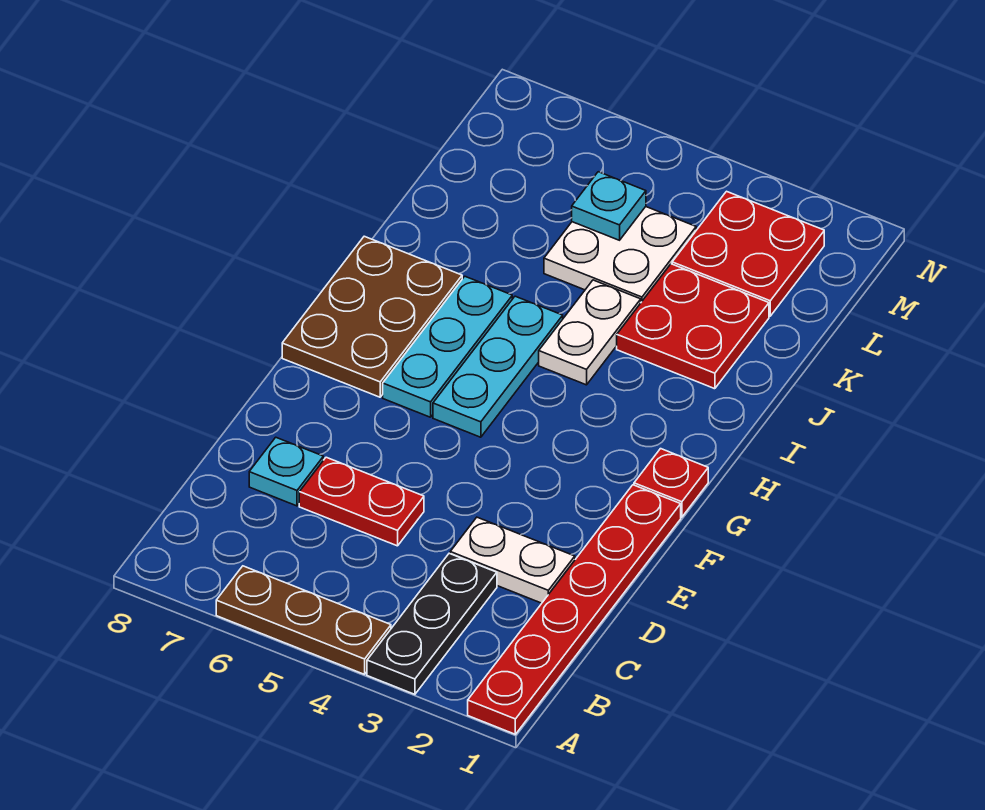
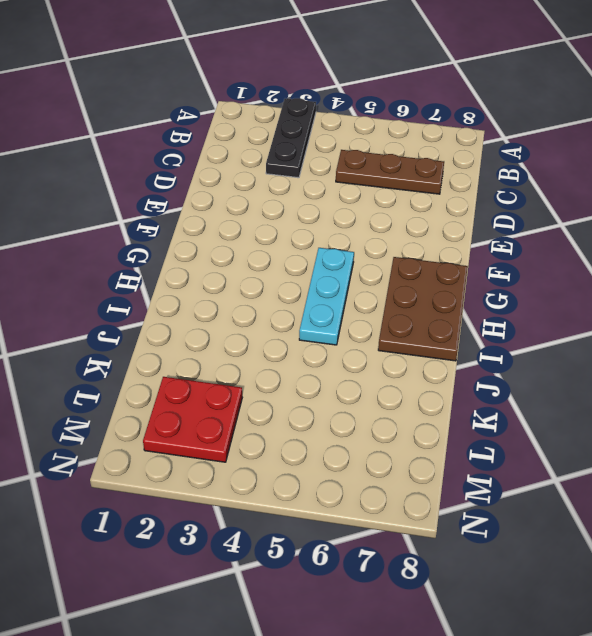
brown 1x3 plate [336,150,444,194] -> brown 1x3 plate moved to [216,566,391,674]
none -> red 1x6 plate [468,485,681,734]
none -> white 1x2 plate [450,517,575,603]
none -> red 1x2 plate [299,457,424,546]

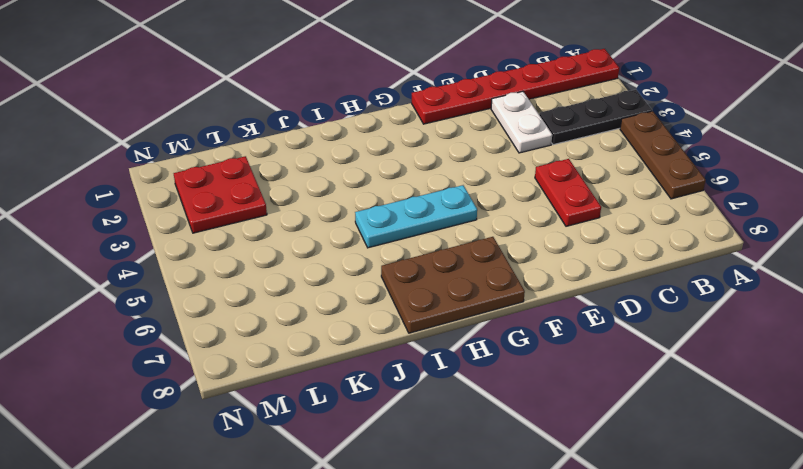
none -> cyan 1x1 plate [249,437,323,506]
none -> red 1x1 plate [634,449,708,517]
none -> cyan 1x3 plate [383,276,512,417]

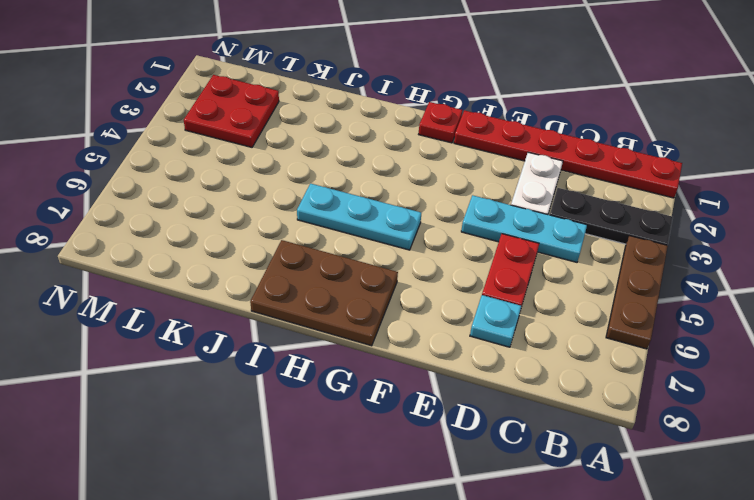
cyan 1x3 plate [461,195,587,262] -> cyan 1x3 plate moved to [383,276,512,417]
none -> white 1x2 plate [539,280,641,385]
none -> red 2x2 plate [617,264,769,389]
none -> white 2x2 plate [544,207,696,302]

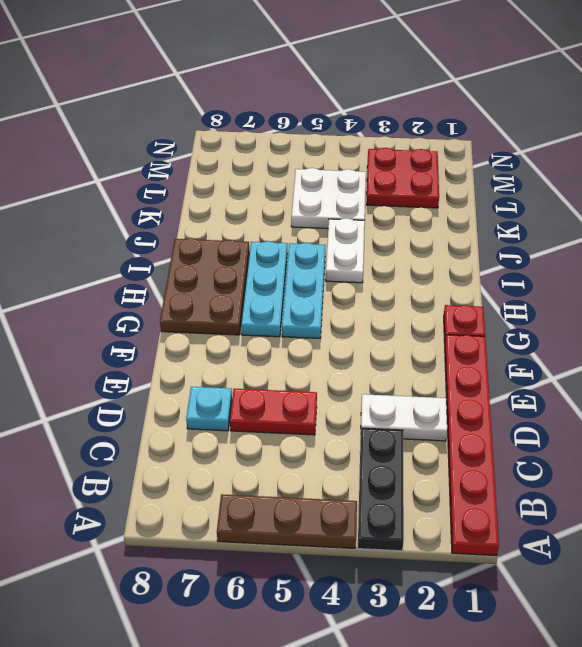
none -> red 2x2 plate [617,264,769,389]
none -> cyan 1x1 plate [572,172,646,240]

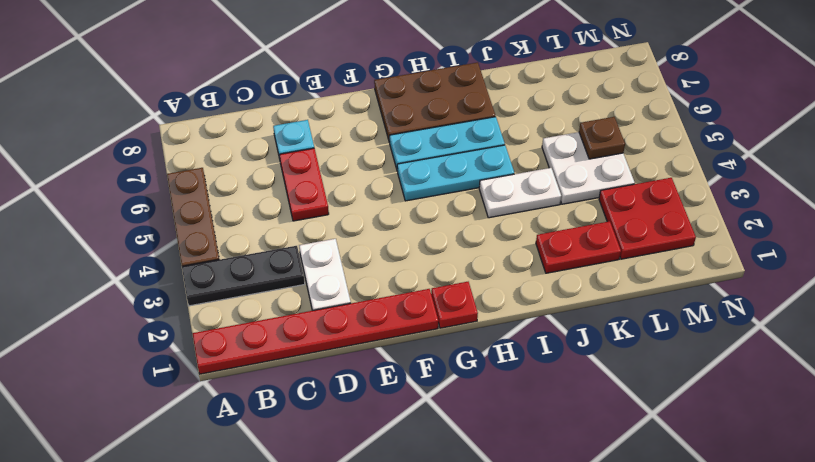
red 1x2 plate [536,221,621,273] -> red 2x2 plate [617,264,769,389]
brown 1x1 plate [579,117,625,159] -> cyan 1x1 plate [572,172,646,240]

